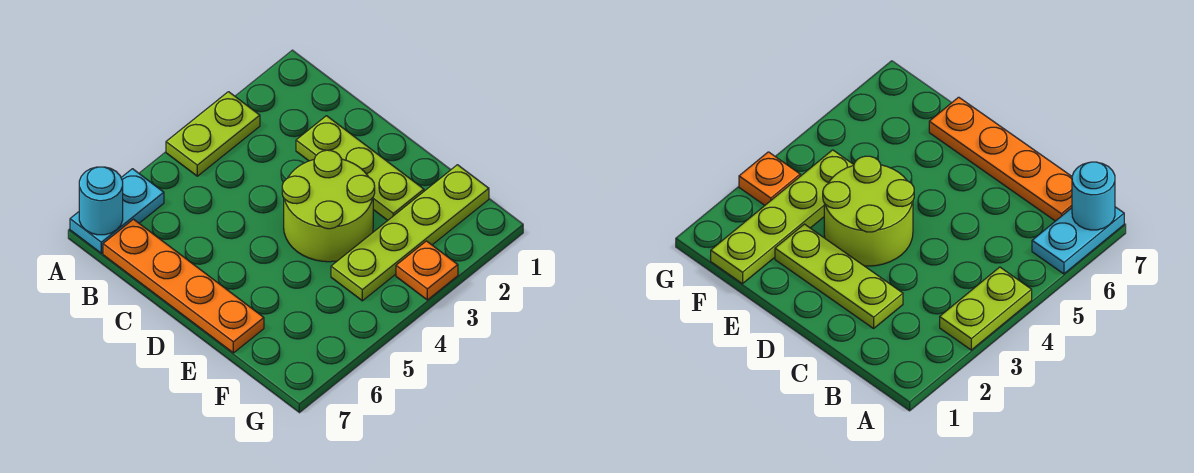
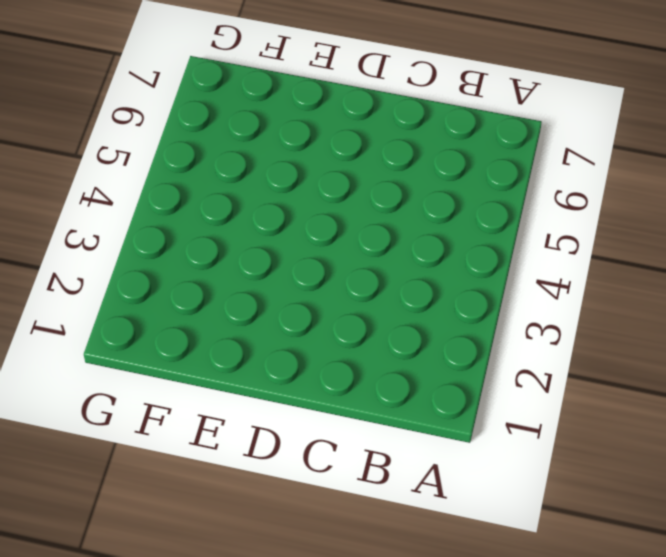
none -> lime 1x2 plate [166,92,260,176]
none -> cyan 1x2 plate [70,169,164,253]

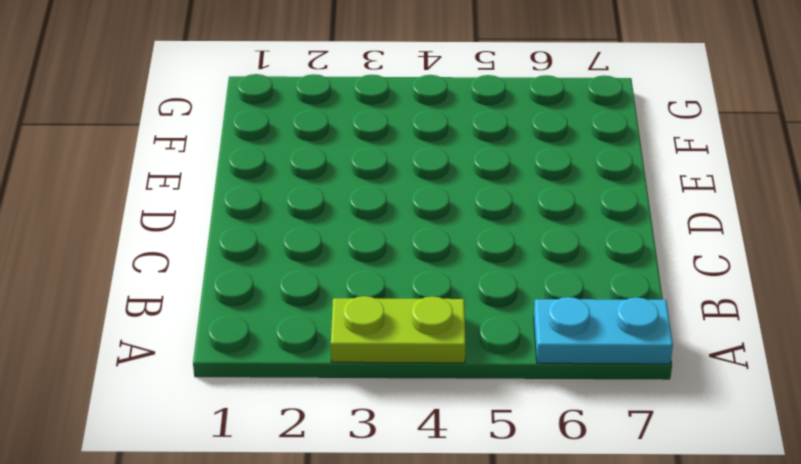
none -> orange 1x4 plate [103,219,264,353]
none -> lime 1x3 plate [296,116,424,220]

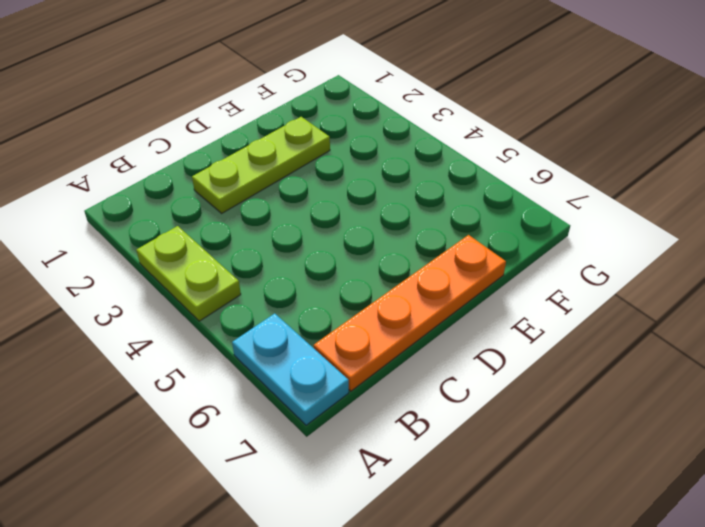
none -> lime 2x2 round brick [282,150,375,262]
none -> lime 1x4 plate [331,165,489,301]

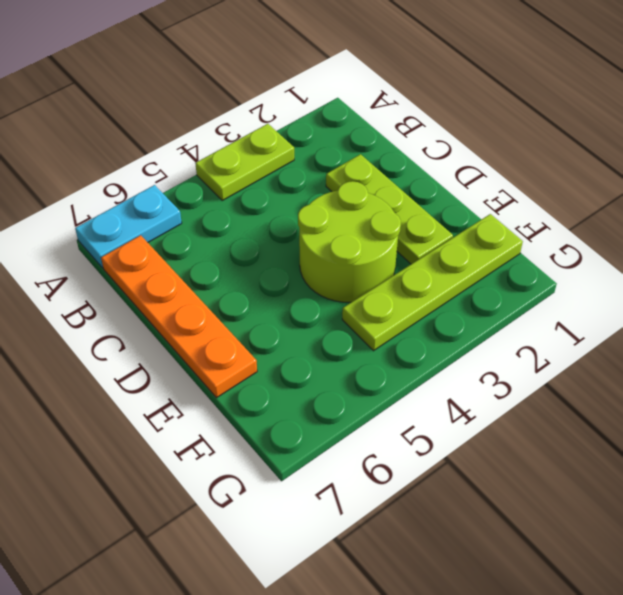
none -> orange 1x1 plate [396,241,458,300]
none -> cyan 1x1 round brick [79,167,123,235]

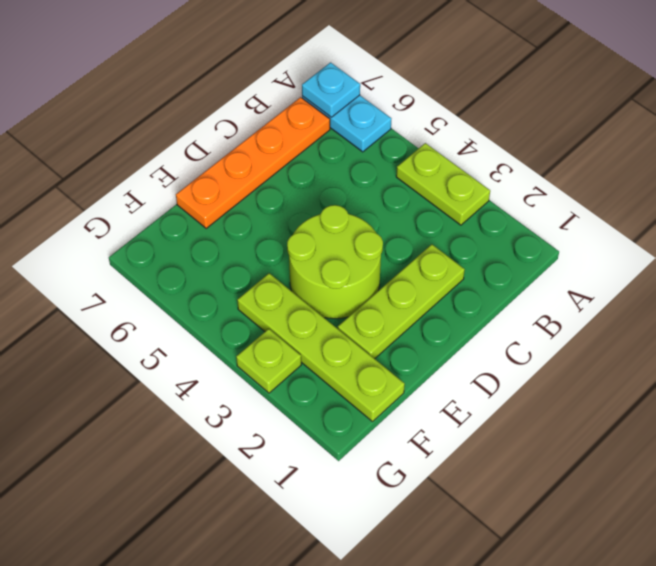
cyan 1x1 plate [302,62,360,117] -> cyan 1x1 round brick [79,167,123,235]
lime 1x1 plate [236,329,301,393] -> orange 1x1 plate [396,241,458,300]

